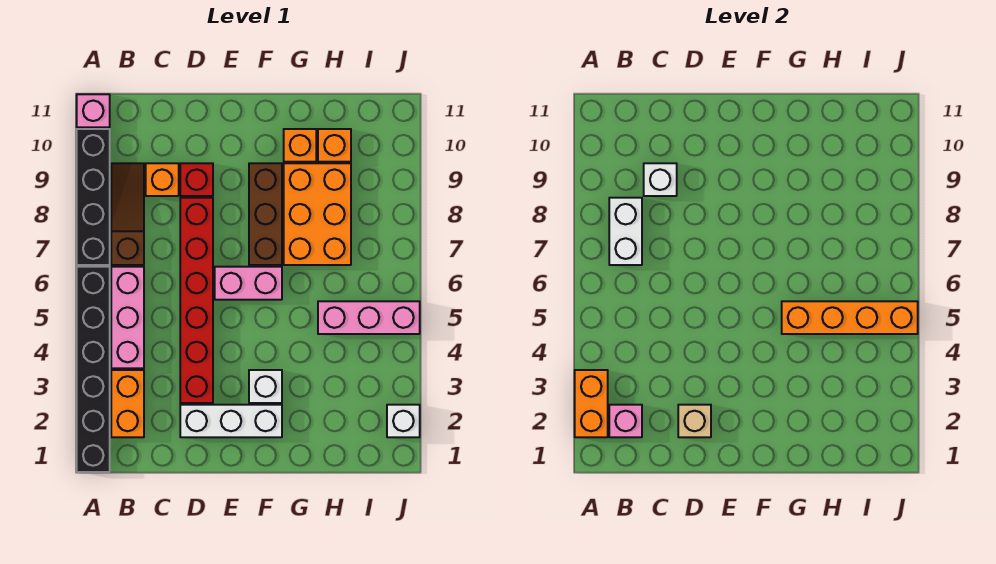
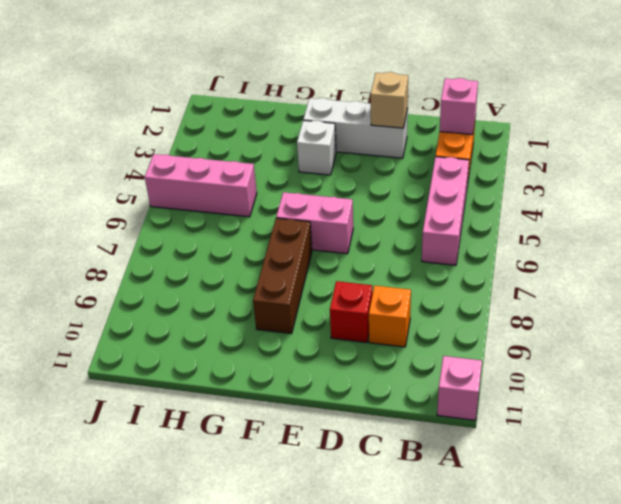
none -> black 1x6 brick [77,267,110,472]
none -> black 1x4 brick [77,129,110,265]
none -> brown 1x3 slope [111,163,144,265]

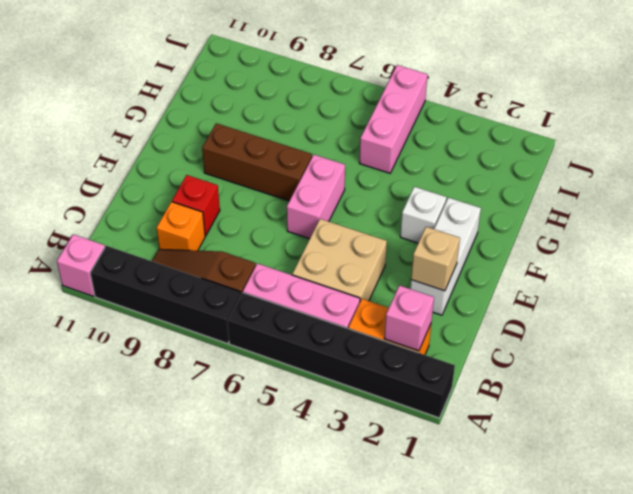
tan 2x2 brick [292,219,387,301] -> red 1x6 brick [180,198,213,403]
none -> orange 2x3 brick [284,163,351,265]
none -> orange 1x1 brick [284,129,316,162]
none -> orange 1x1 brick [318,129,351,162]

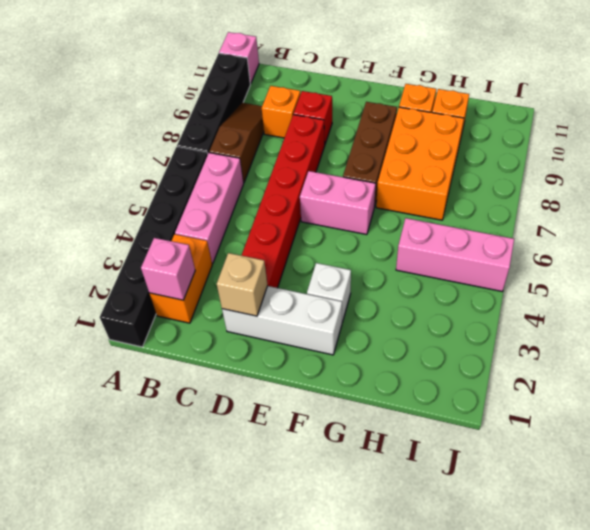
none -> white 1x1 brick [387,405,420,437]
none -> orange 1x2 brick [575,370,608,437]
none -> white 1x2 brick [609,198,642,265]

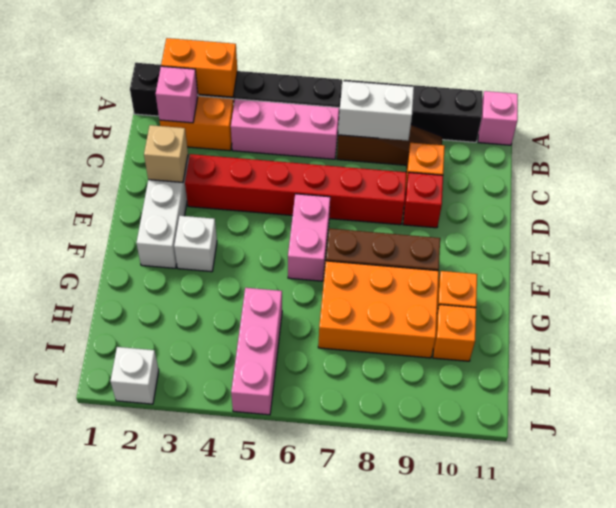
none -> white 1x1 brick [644,163,677,196]
none -> orange 1x4 brick [782,301,918,334]

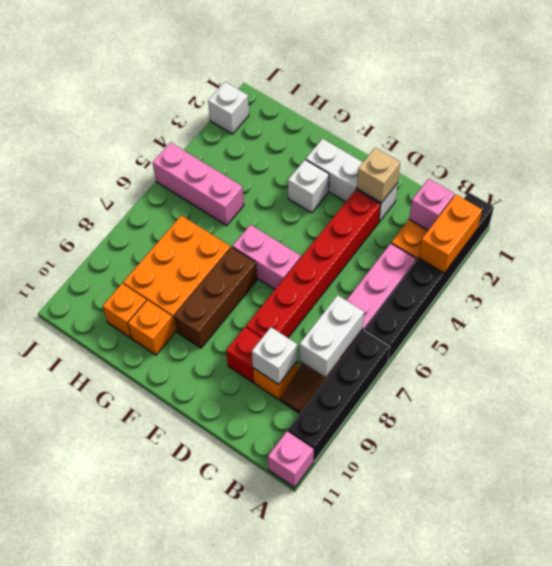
none -> orange 1x4 brick [782,301,918,334]

